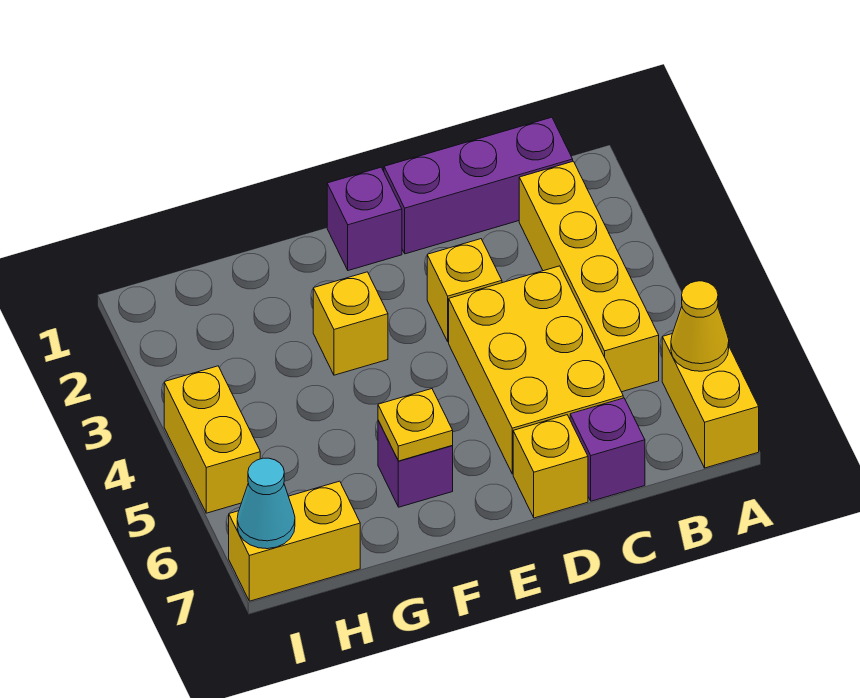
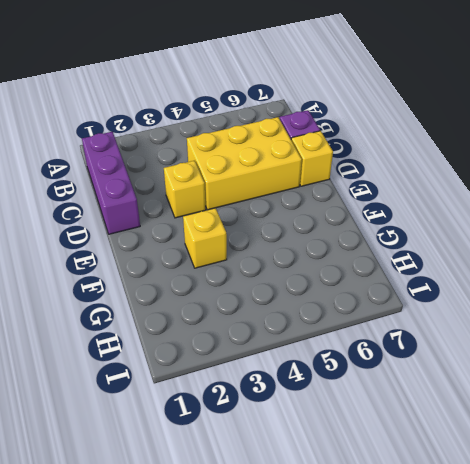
none -> yellow 1x2 brick [662,334,759,468]
none -> yellow 1x4 brick [519,161,659,392]
none -> purple 1x1 brick [327,167,402,271]

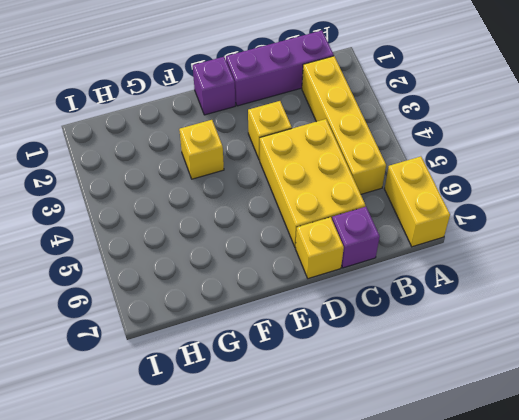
none -> purple 1x1 brick [378,421,453,507]
none -> yellow 1x2 brick [229,481,360,601]
none -> yellow 1x2 brick [164,366,260,513]

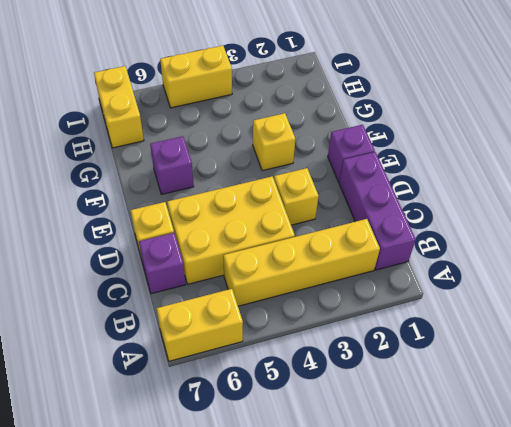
none -> yellow 1x1 cone [671,281,729,371]
none -> yellow 1x1 plate [378,389,453,461]
none -> cyan 1x1 cone [237,458,295,549]

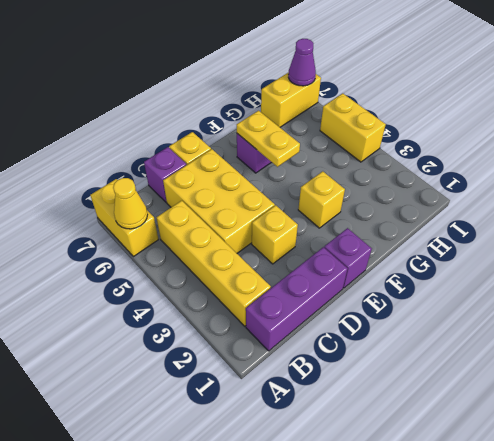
yellow 1x2 plate [237,111,300,167] -> yellow 1x1 plate [378,389,453,461]
purple 1x1 cone [288,39,316,86] -> cyan 1x1 cone [237,458,295,549]

